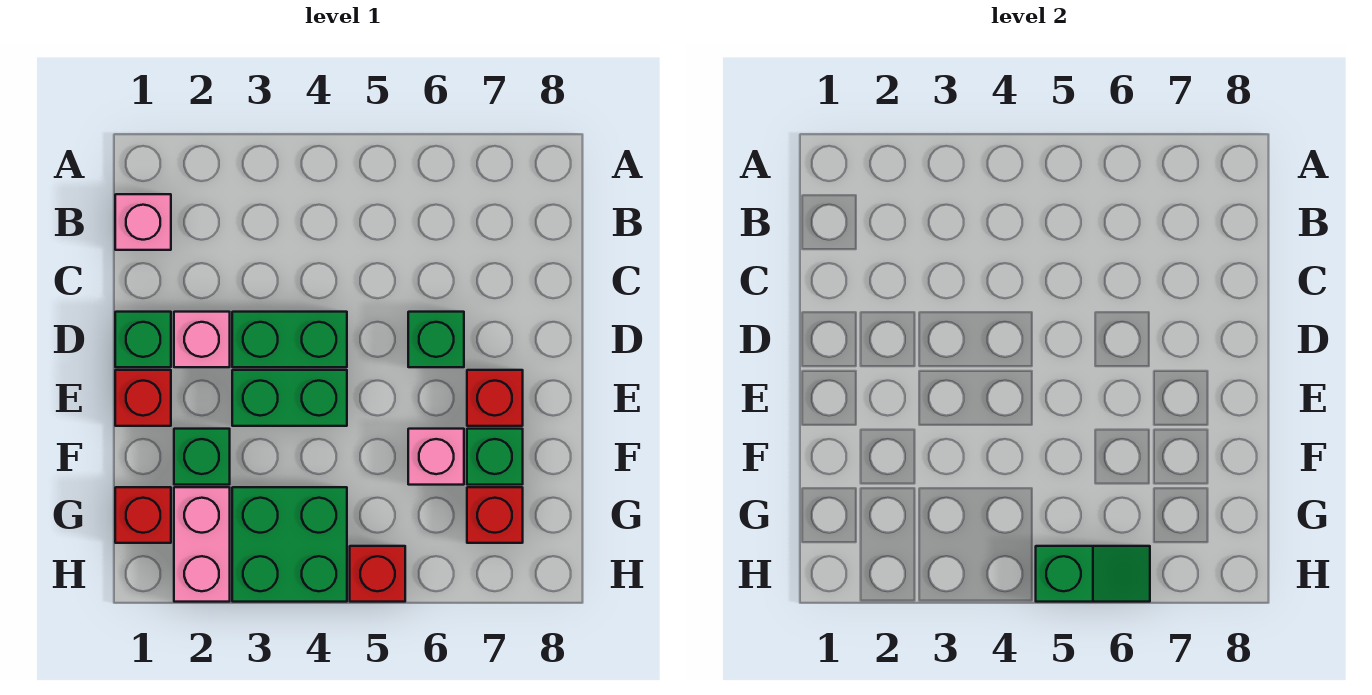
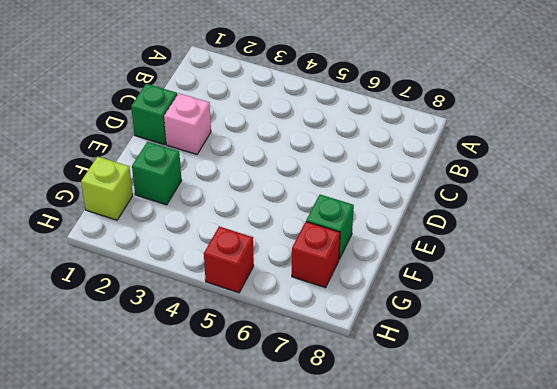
lime 1x1 brick [81,157,133,220] -> red 1x1 brick [115,487,171,543]
none -> pink 1x1 brick [115,194,171,250]
none -> green 1x2 brick [232,312,347,367]
none -> green 1x1 brick [408,312,464,367]

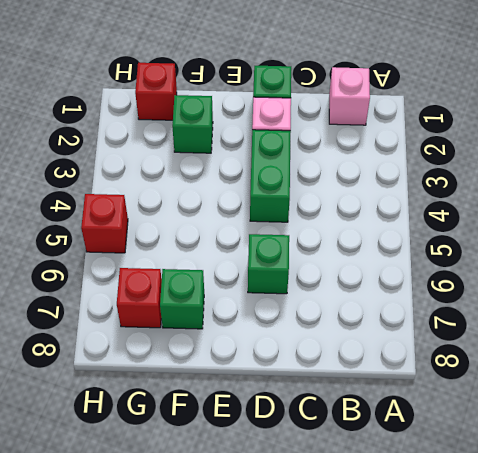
none -> red 1x1 brick [115,370,171,426]
none -> green 1x2 brick [232,370,347,426]
none -> red 1x1 brick [467,370,523,426]

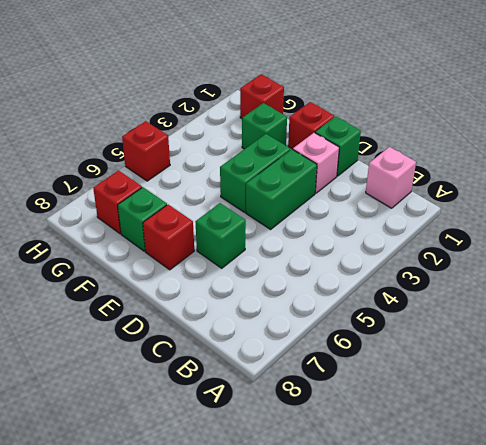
none -> pink 1x1 brick [408,429,464,485]
none -> pink 1x2 brick [174,487,230,602]
none -> green 2x2 brick [232,487,347,602]

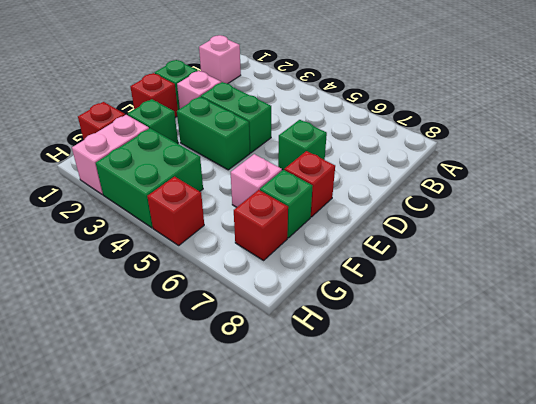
none -> green 1x2 slope [1036,546,1150,602]

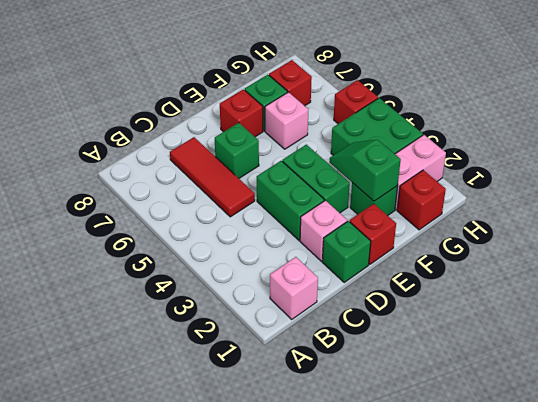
red 1x3 tile [170,137,255,217] -> none
green 1x2 slope [330,140,401,201] -> green 1x2 slope moved to [1036,546,1150,602]

